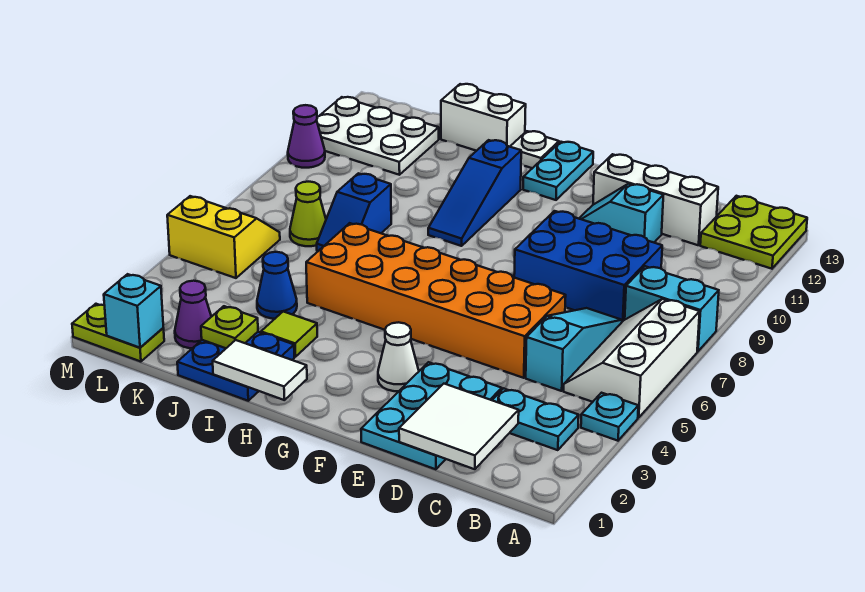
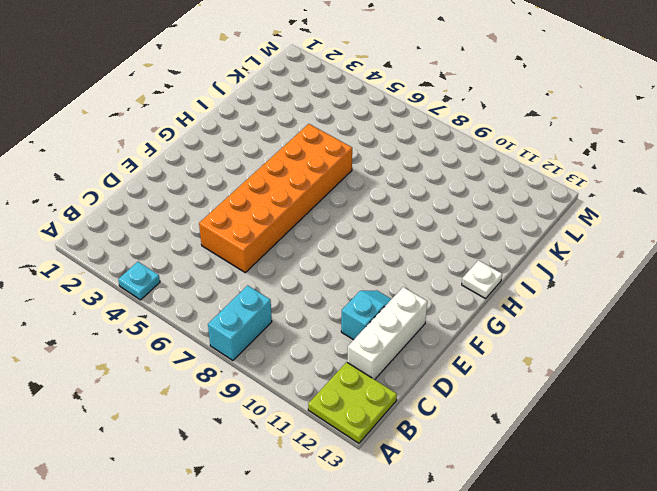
none -> white 2x3 slope [564,299,700,418]
none -> cyan 1x2 plate [492,388,579,450]
none -> cyan 1x3 slope [526,308,622,391]
none -> blue 2x3 brick [514,211,662,322]

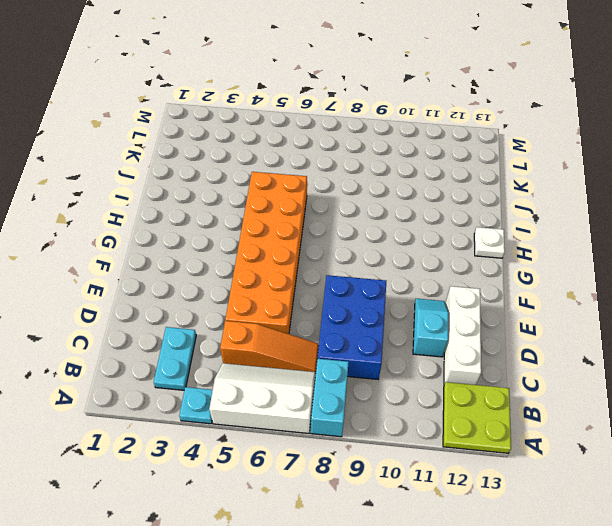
orange 1x3 slope [220,321,319,372] -> cyan 1x3 slope [526,308,622,391]
none -> cyan 2x3 plate [361,362,502,469]
none -> white 1x1 cone [378,322,419,391]
none -> cyan 1x2 plate [523,142,593,200]
none -> blue 1x3 slope [428,140,521,246]

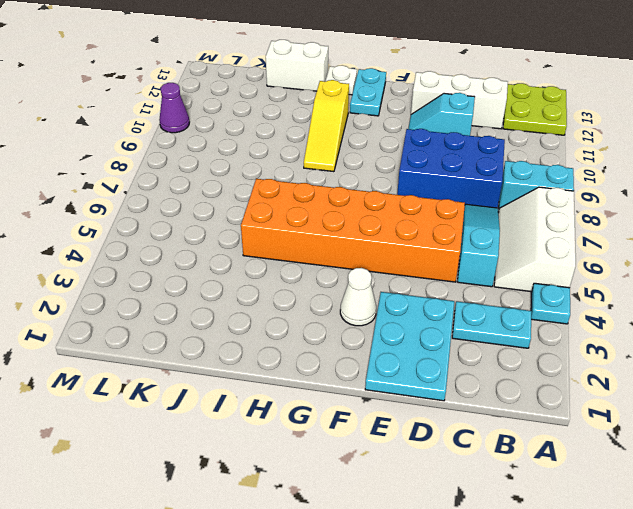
yellow 1x3 slope [304,80,349,172] -> blue 1x3 slope [428,140,521,246]
none -> blue 2x2 plate [177,332,294,401]
none -> lime 1x1 tile [261,312,317,357]
none -> blue 1x1 cone [257,252,297,319]
none -> blue 1x2 slope [317,173,391,251]

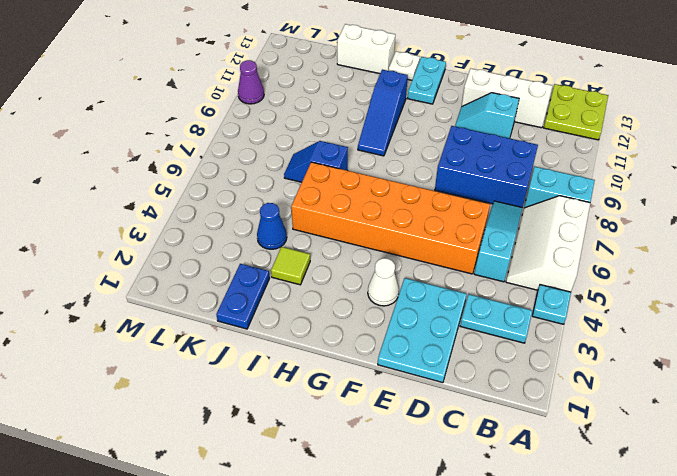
blue 1x2 slope [284,141,348,182] -> blue 1x2 slope turned to [317,173,391,251]
blue 1x2 plate [216,264,270,329] -> blue 2x2 plate [177,332,294,401]
none -> purple 1x1 cone [175,281,211,348]
none -> lime 1x1 cone [290,182,326,246]
none -> white 2x3 plate [317,97,439,175]
none -> lime 1x2 plate [72,304,164,362]

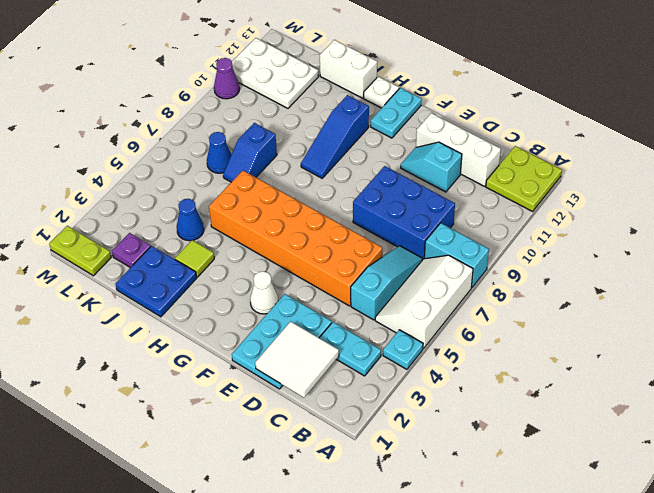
purple 1x1 plate [112,233,151,268] -> purple 1x1 cone [175,281,211,348]
blue 1x1 cone [207,132,232,173] -> lime 1x1 cone [290,182,326,246]
none -> yellow 2x2 slope [167,196,280,278]
none -> white 1x2 tile [213,340,307,400]
none -> lime 1x1 plate [201,306,258,348]
none -> cyan 1x1 brick [104,274,163,348]

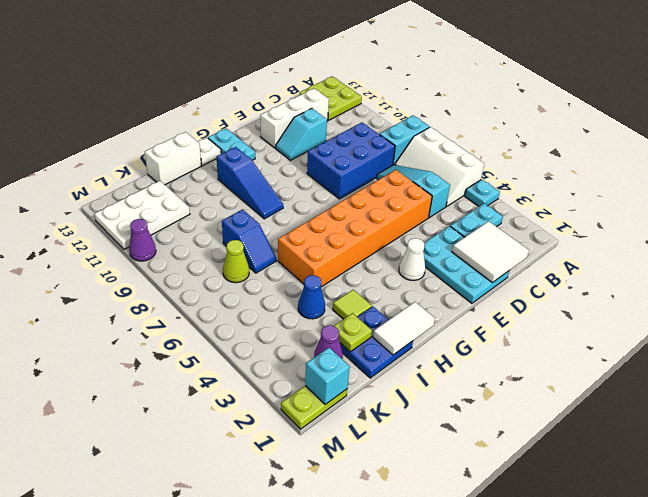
none -> yellow 2x2 slope [167,196,280,278]

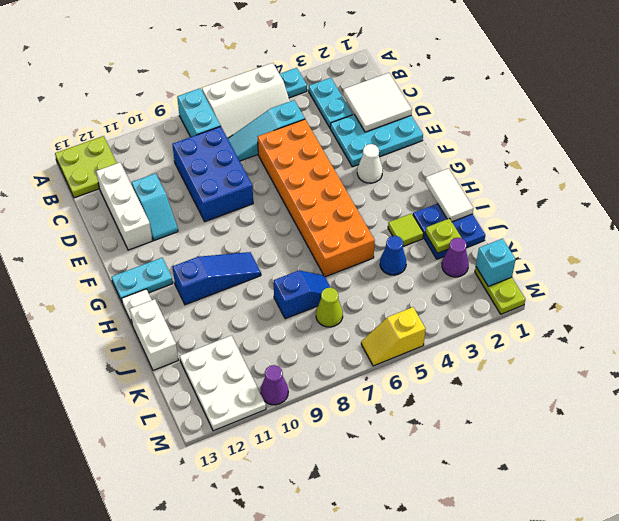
yellow 1x2 slope [361,307,426,366] -> yellow 2x2 slope [167,196,280,278]

